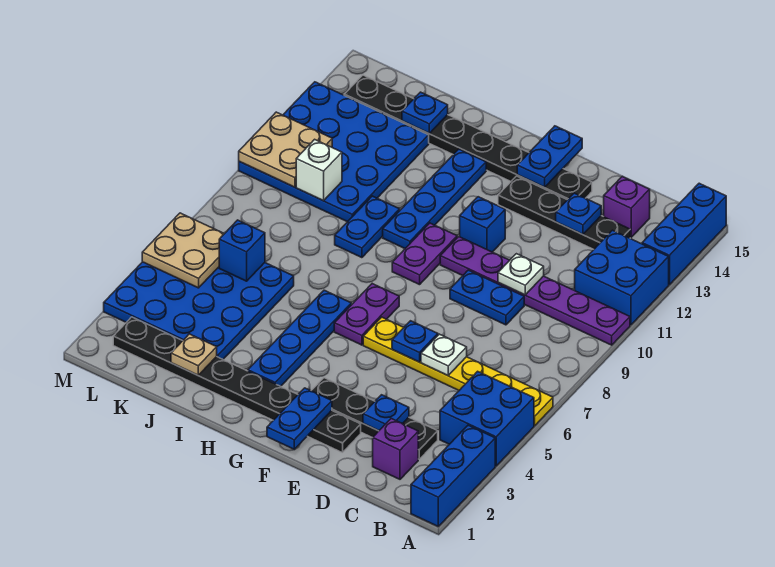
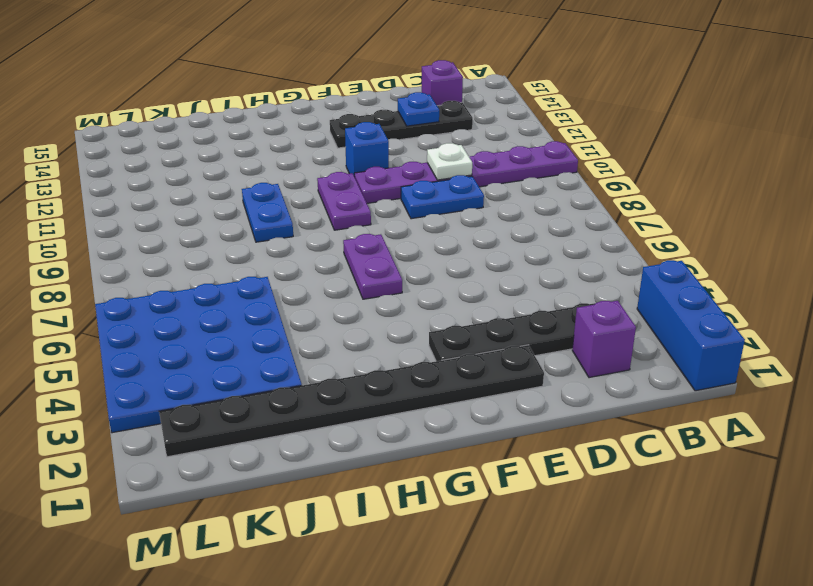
none -> blue 2x2 brick [440,371,534,466]
none -> yellow 1x6 plate [363,317,553,426]
none -> blue 2x2 brick [575,230,669,325]
none -> blue 1x3 brick [642,183,726,285]

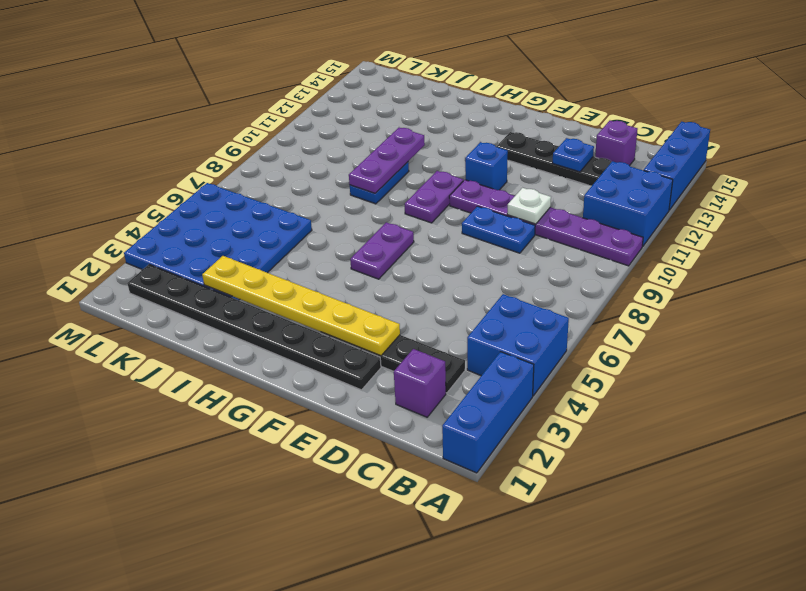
yellow 1x6 plate [202,256,400,356] -> yellow 1x6 plate moved to [363,317,553,426]
purple 1x3 plate [349,128,425,193] -> none
none -> black 1x8 plate [344,75,592,200]
none -> blue 1x4 plate [248,290,351,386]
none -> blue 1x4 plate [383,149,486,248]
none -> blue 4x4 plate [239,82,429,222]

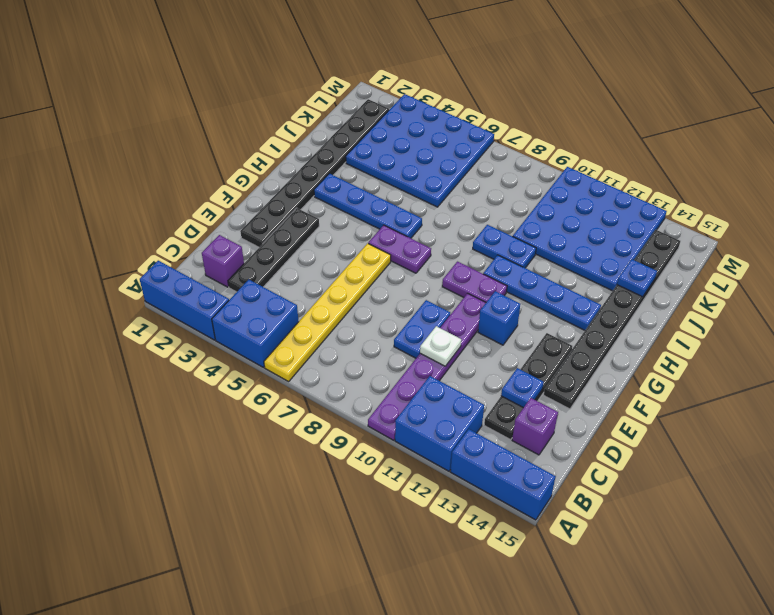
none -> blue 1x1 plate [363,395,409,431]
none -> white 1x1 plate [421,334,467,375]
none -> blue 1x1 plate [392,321,438,362]
none -> blue 1x2 plate [267,388,332,449]

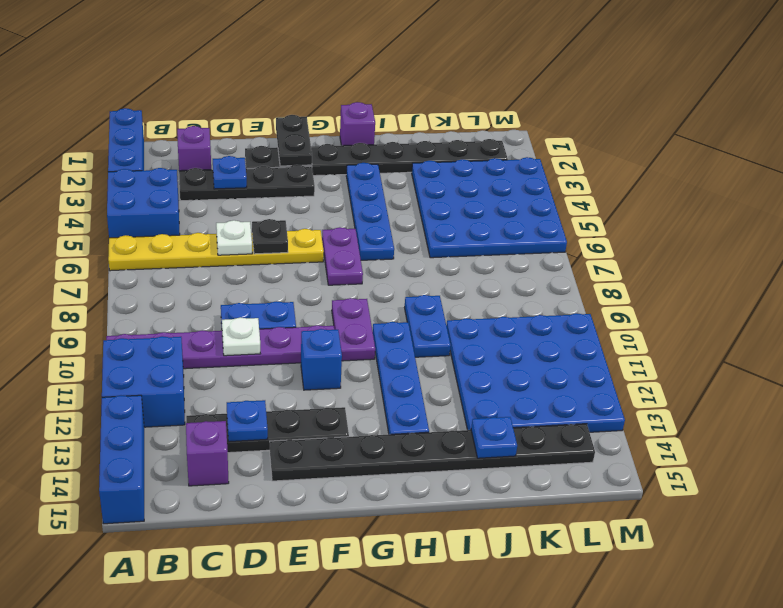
black 1x1 plate [252,219,288,254] -> blue 1x1 plate [392,321,438,362]
black 1x2 plate [276,115,312,166] -> blue 1x2 plate [267,388,332,449]
purple 1x1 brick [340,102,375,146] -> none
none -> blue 1x2 plate [517,126,582,187]
none -> tan 1x1 plate [171,334,217,375]
none -> blue 1x1 brick [219,220,265,281]
none -> white 1x1 brick [296,139,342,201]

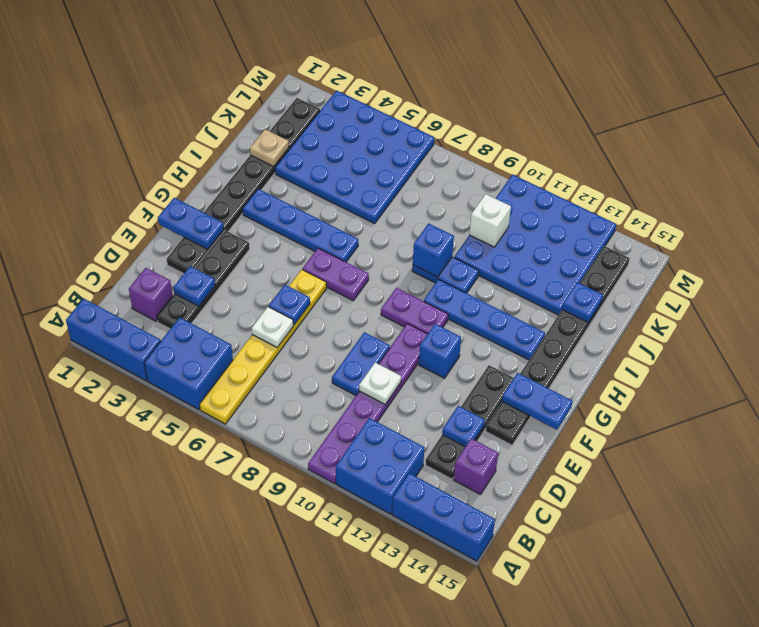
blue 1x1 brick [413,223,454,277] -> blue 1x1 brick moved to [219,220,265,281]
none -> tan 2x2 plate [142,213,224,288]
none -> tan 2x2 plate [239,112,332,187]

